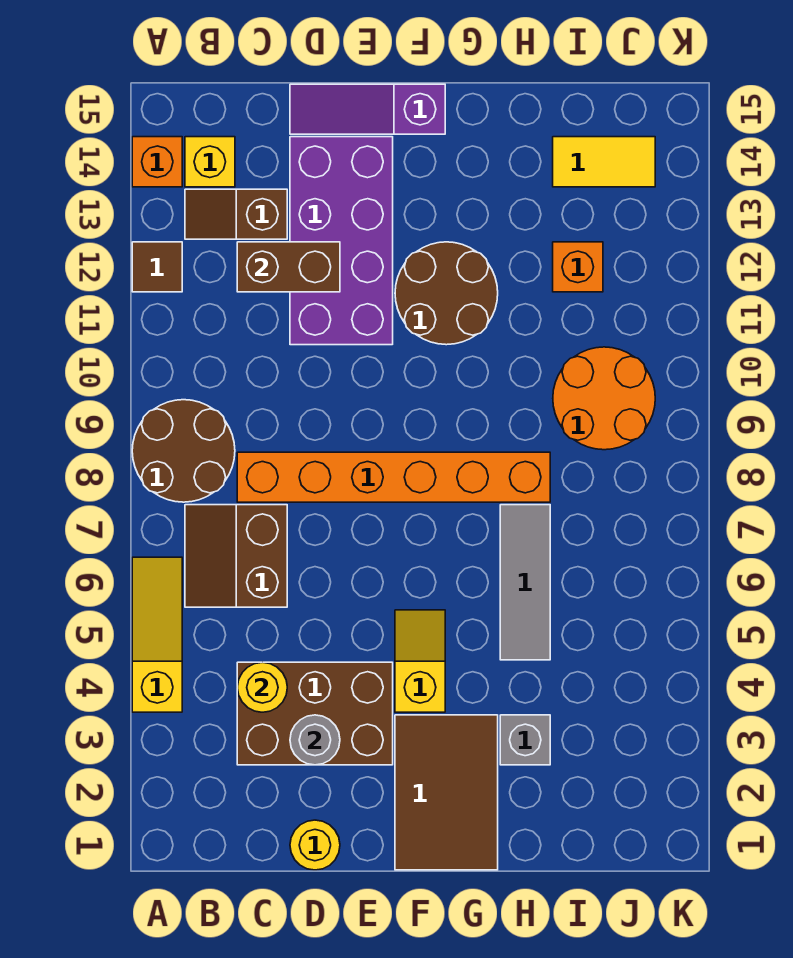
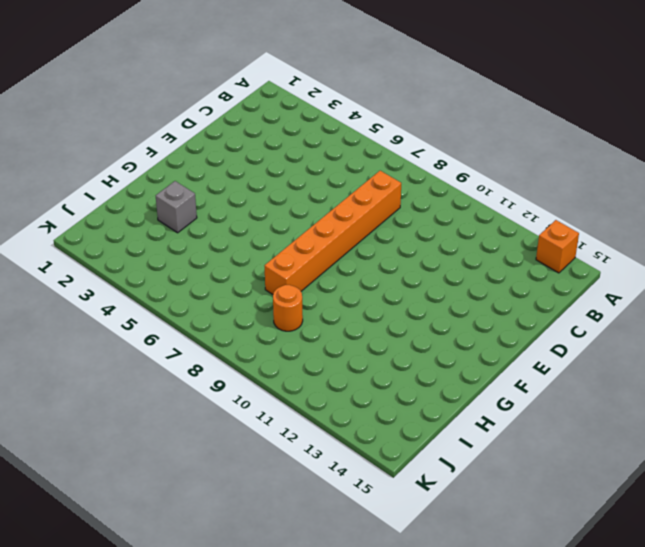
orange 1x1 round brick [273,285,303,331] -> orange 2x2 round brick [553,347,655,450]
none -> yellow 1x3 slope [132,557,182,712]
none -> brown 2x2 round brick [132,400,235,502]
none -> brown 1x1 tile [132,242,182,292]

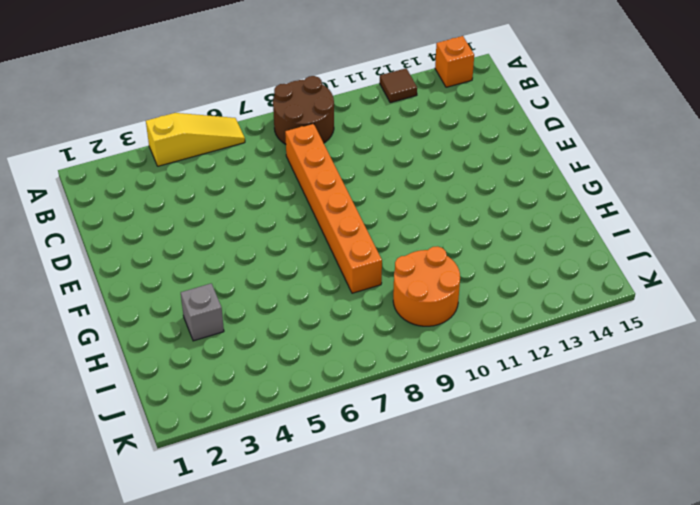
none -> brown 2x2 slope [185,505,287,607]
none -> brown 1x2 slope [185,189,287,239]
none -> yellow 1x1 brick [185,137,235,187]

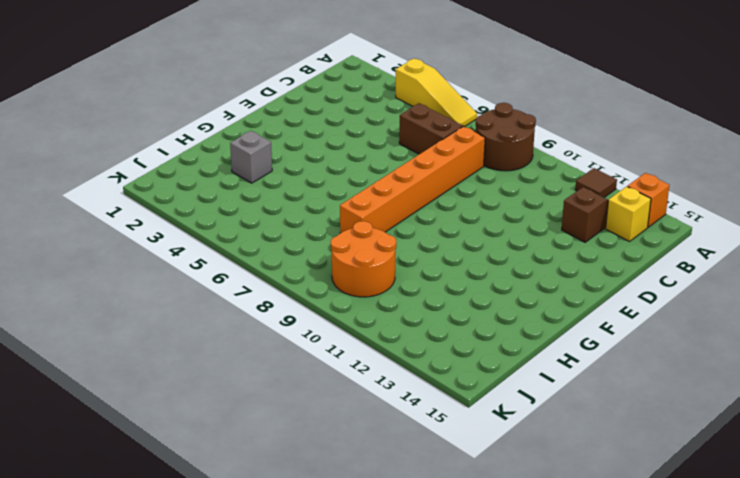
none -> brown 2x3 brick [237,662,393,765]
none -> yellow 1x1 round brick [290,820,340,870]
none -> purple 2x4 brick [290,137,393,345]

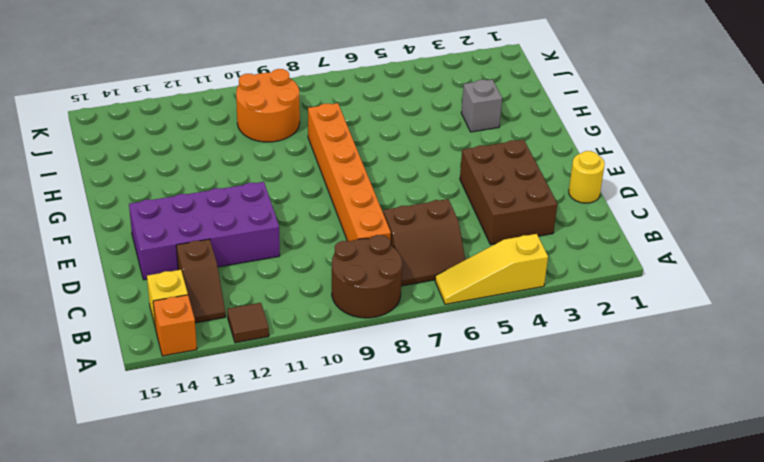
none -> purple 1x3 slope [290,84,445,134]
none -> brown 2x3 tile [395,715,498,870]
none -> yellow 1x2 slope [395,610,445,712]

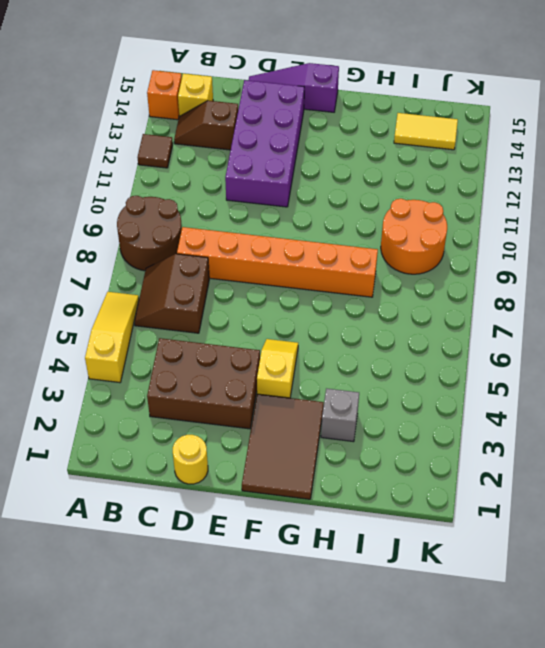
none -> brown 2x2 round brick [395,242,498,345]
none -> grey 1x3 tile [500,505,550,660]
none -> orange 1x1 brick [553,242,603,292]

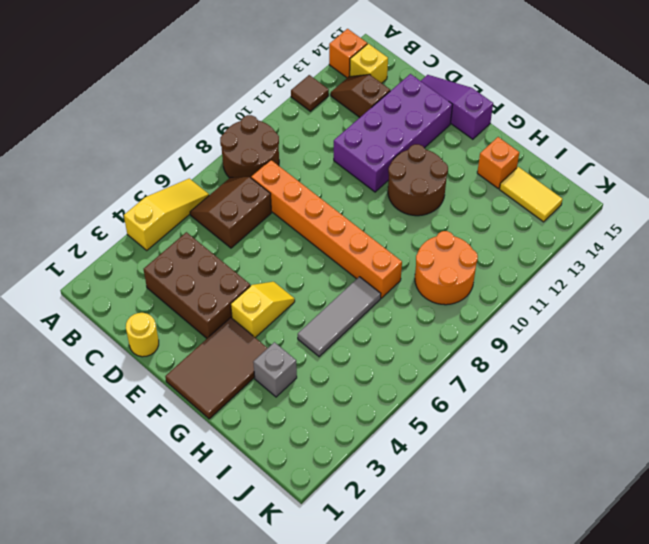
orange 1x1 brick [477,137,519,188] -> orange 1x1 brick moved to [553,242,603,292]
none -> yellow 1x1 round brick [237,662,287,712]
none -> brown 1x2 brick [237,242,340,292]
none -> grey 1x1 round brick [290,715,340,765]

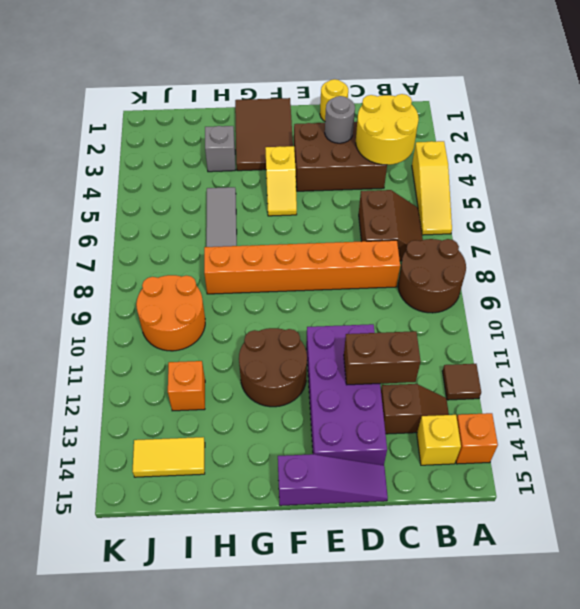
yellow 2x2 round brick [356,94,419,165] -> yellow 1x1 round brick [237,662,287,712]

